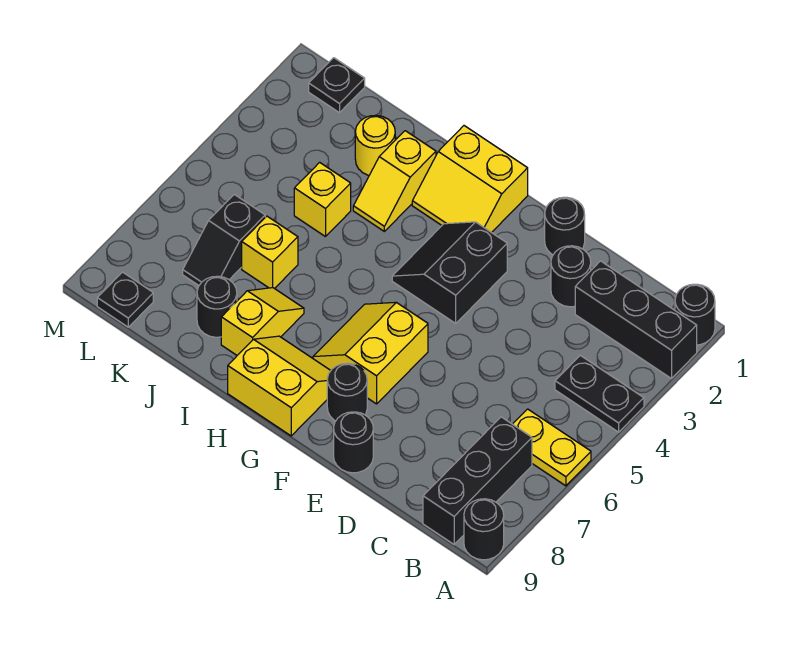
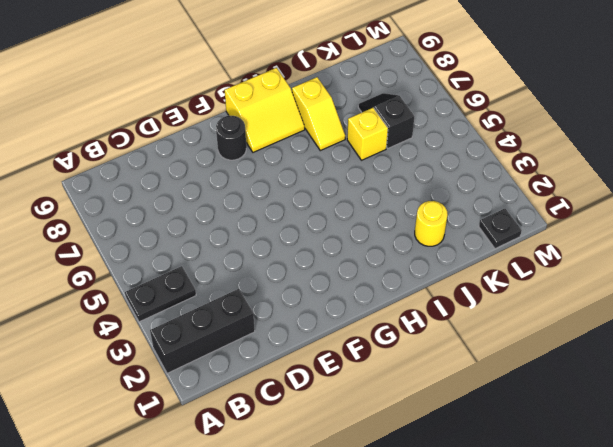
none -> black 1x1 round brick [675,284,715,345]
none -> yellow 1x2 plate [513,409,591,486]
none -> black 1x1 round brick [464,499,504,560]

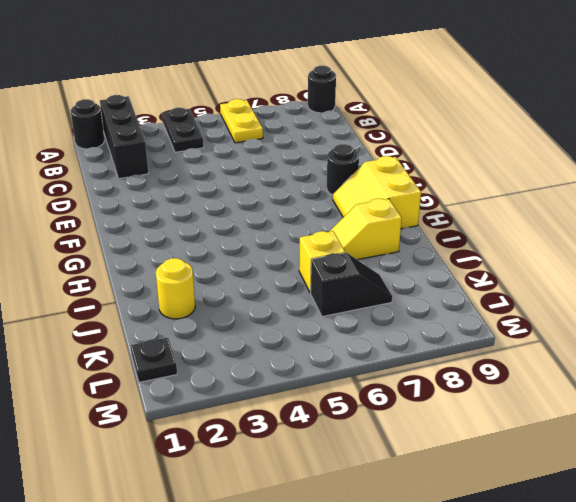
none -> black 1x3 brick [423,417,532,544]
none -> black 1x1 round brick [551,246,591,307]
none -> black 1x1 round brick [545,197,585,255]

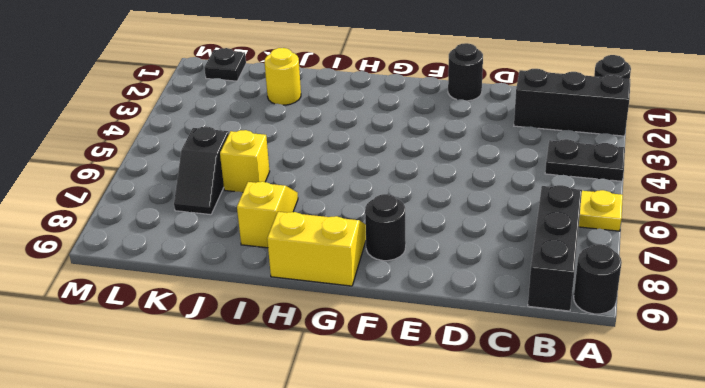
none -> black 1x1 round brick [551,246,591,307]
none -> black 1x1 round brick [334,412,373,473]
none -> black 2x2 slope [392,222,507,323]

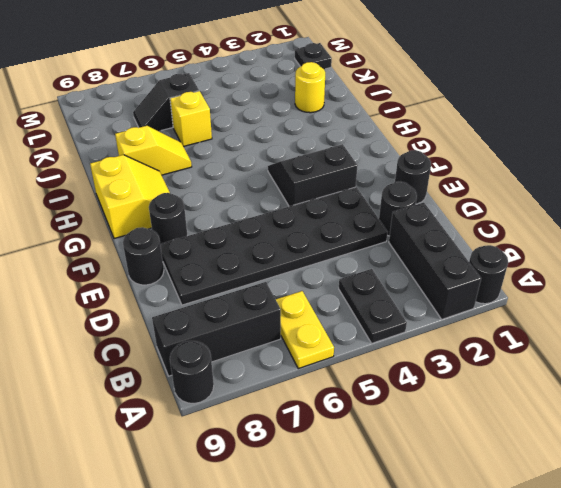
black 2x6 plate [160,187,388,305] -> none
none -> yellow 2x2 slope [313,302,428,404]
none -> yellow 2x2 slope [412,126,528,233]
none -> yellow 1x2 slope [353,131,436,231]

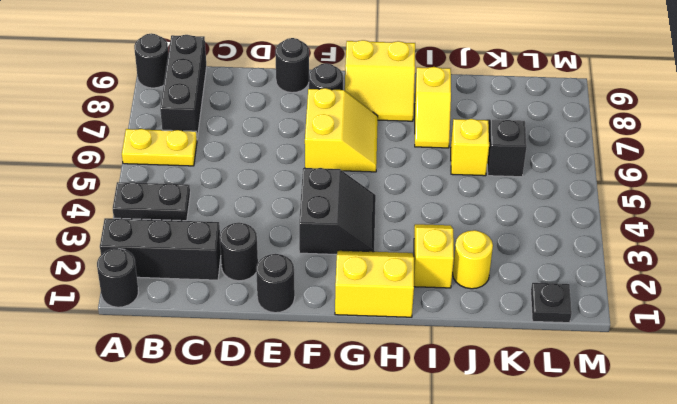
none -> yellow 1x1 brick [294,162,351,237]
none -> black 1x1 round brick [197,276,237,337]
none -> black 1x1 plate [97,272,153,327]

